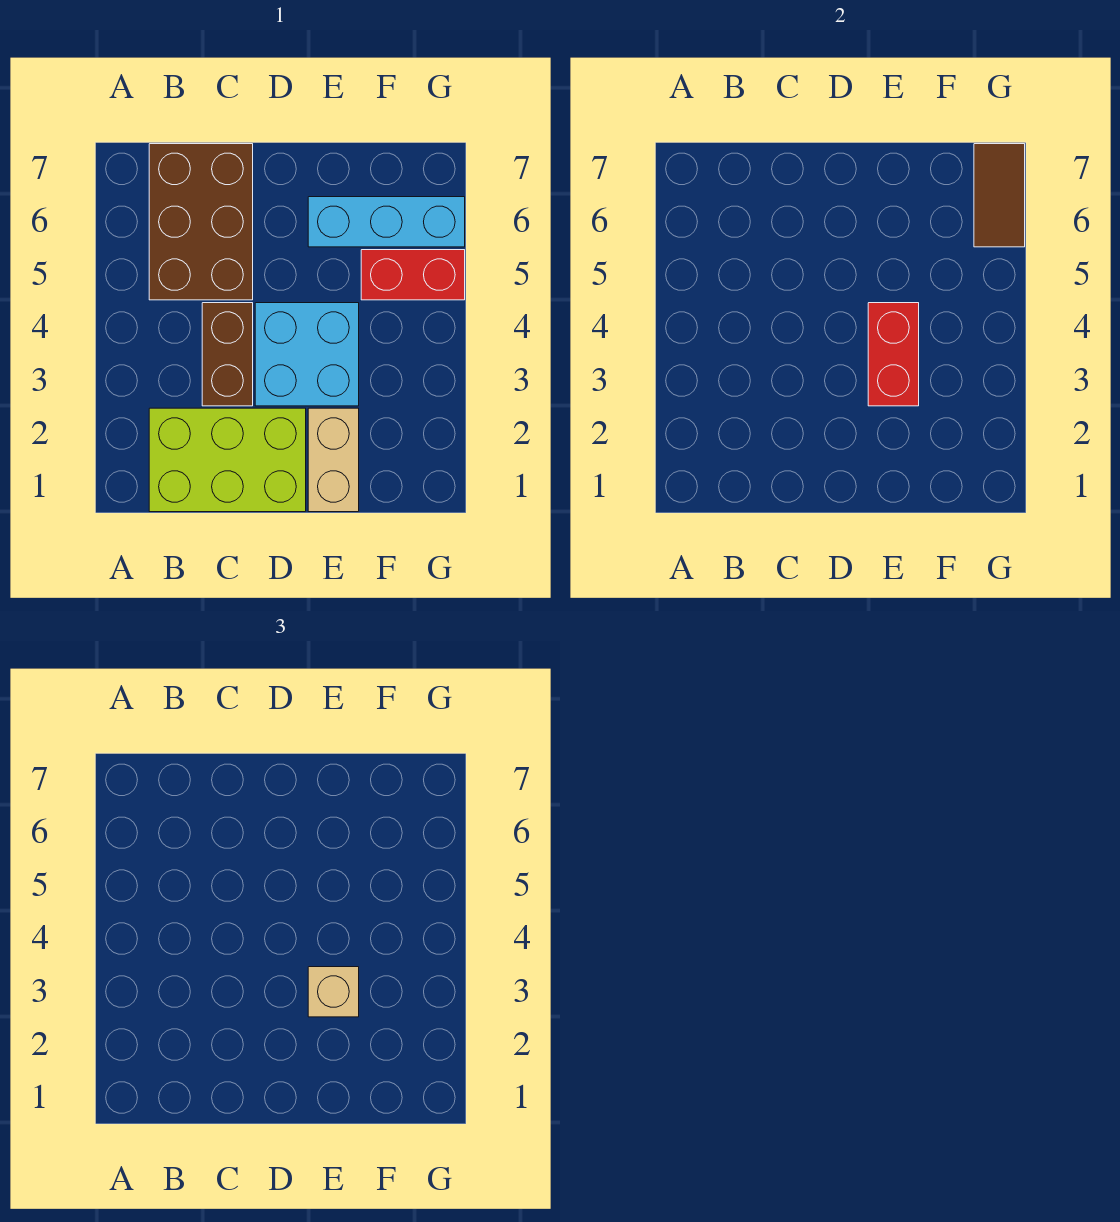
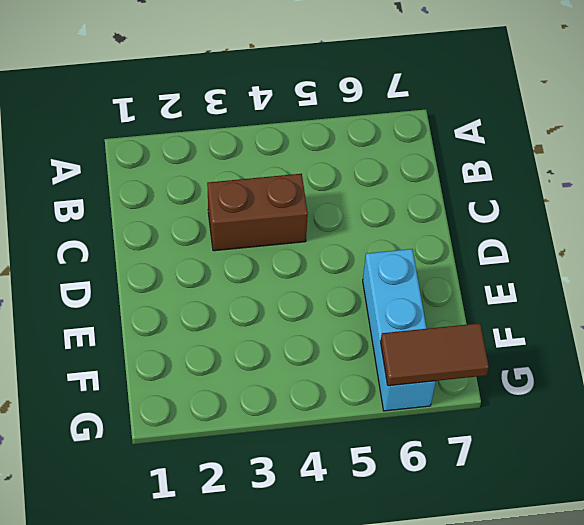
none -> lime 2x3 brick [149,408,306,512]
none -> brown 2x3 brick [149,144,253,300]

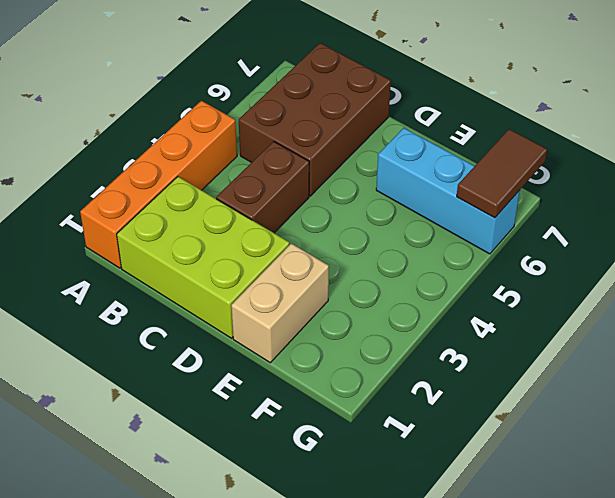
orange 1x4 brick [80,101,237,268] -> none
none -> cyan 2x2 brick [255,303,359,406]
none -> red 1x2 brick [361,250,465,300]

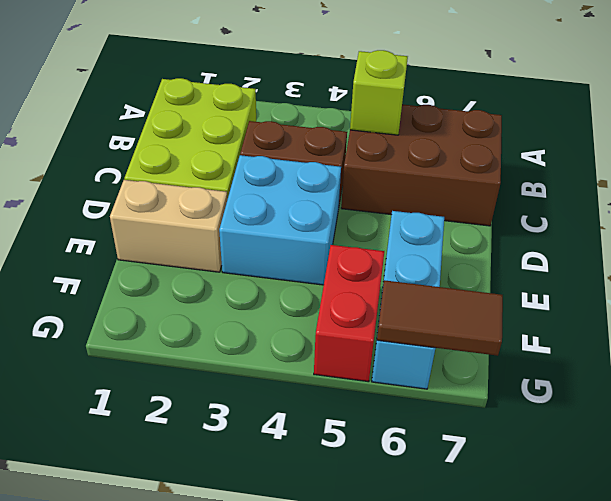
lime 1x1 brick [350,50,408,135] -> none
none -> red 1x2 brick [868,303,919,406]
none -> tan 1x1 brick [308,967,359,1017]

